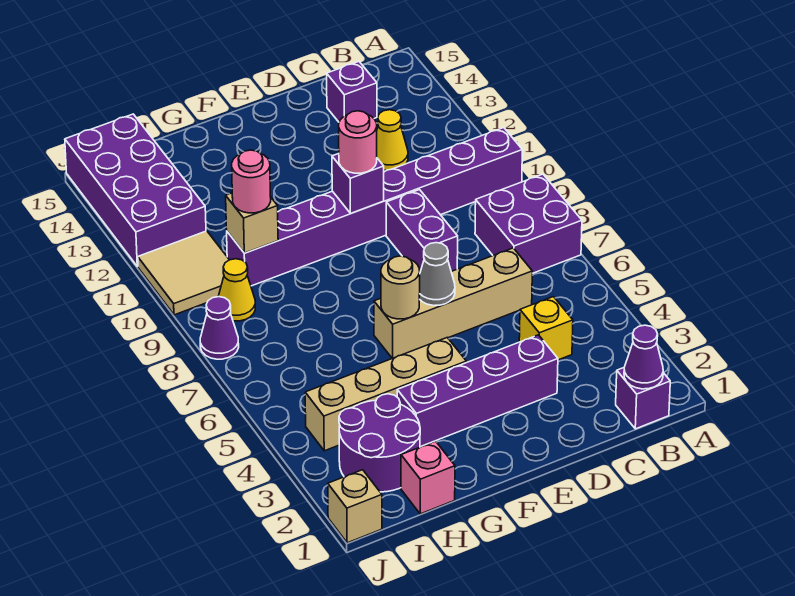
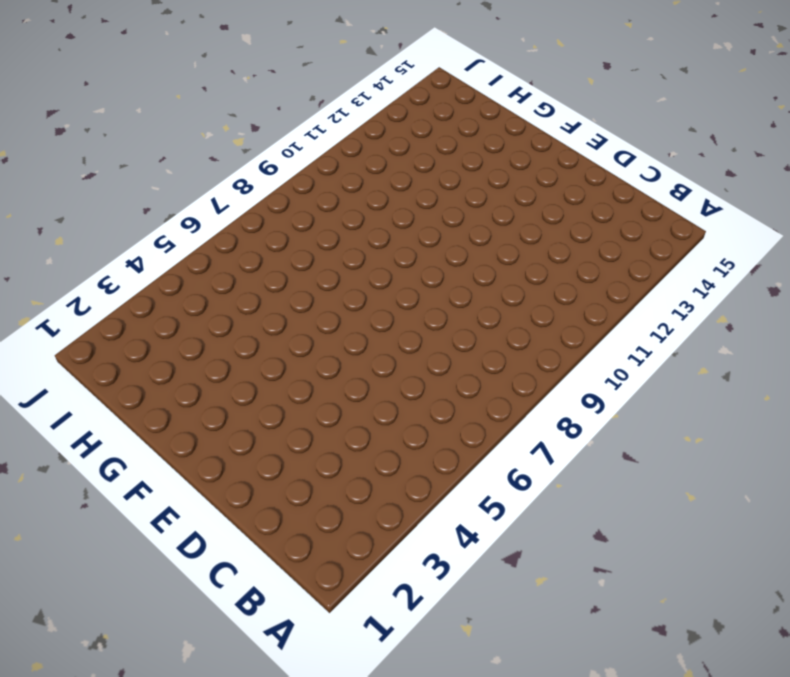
none -> purple 2x2 brick [475,174,582,273]
none -> purple 1x8 brick [227,128,522,286]
none -> purple 1x1 brick [616,368,670,429]

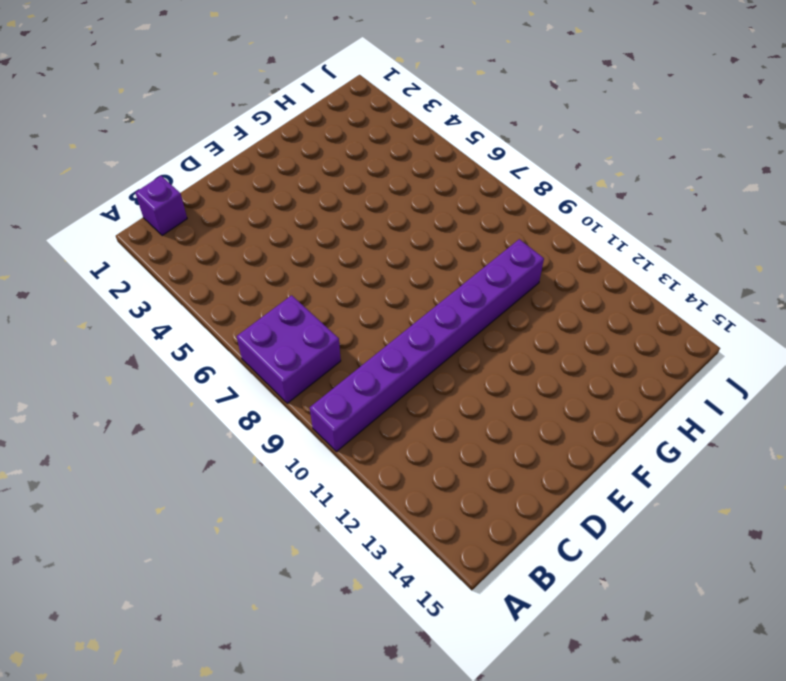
none -> yellow 1x1 brick [519,297,573,360]
none -> tan 1x4 brick [374,248,532,358]
none -> yellow 1x1 cone [377,110,408,171]

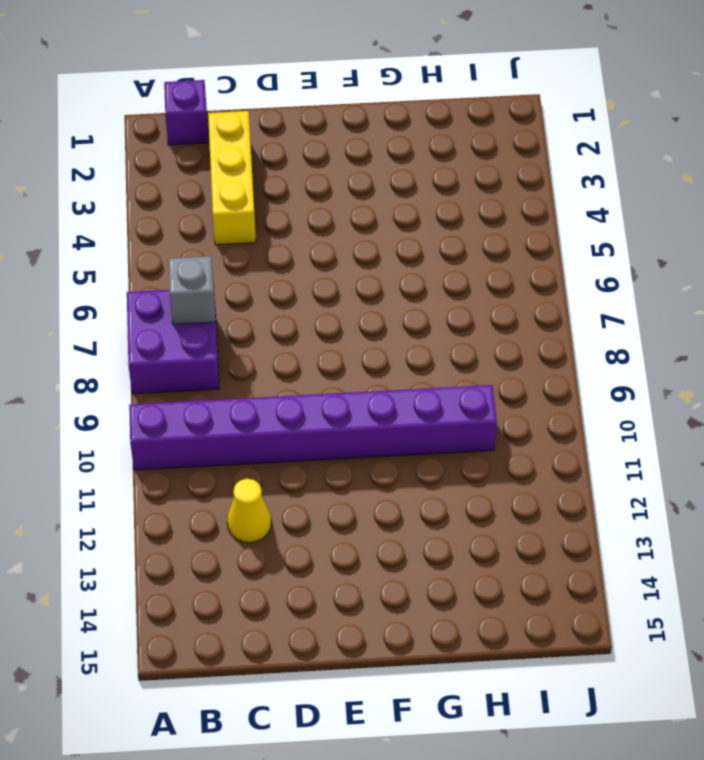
grey 1x1 brick [168,256,215,324] -> none
yellow 1x3 brick [208,111,256,245] -> yellow 1x1 brick [519,297,573,360]
none -> tan 1x4 brick [374,248,532,358]
none -> purple 1x1 brick [327,62,377,122]
none -> purple 1x4 brick [397,335,558,447]

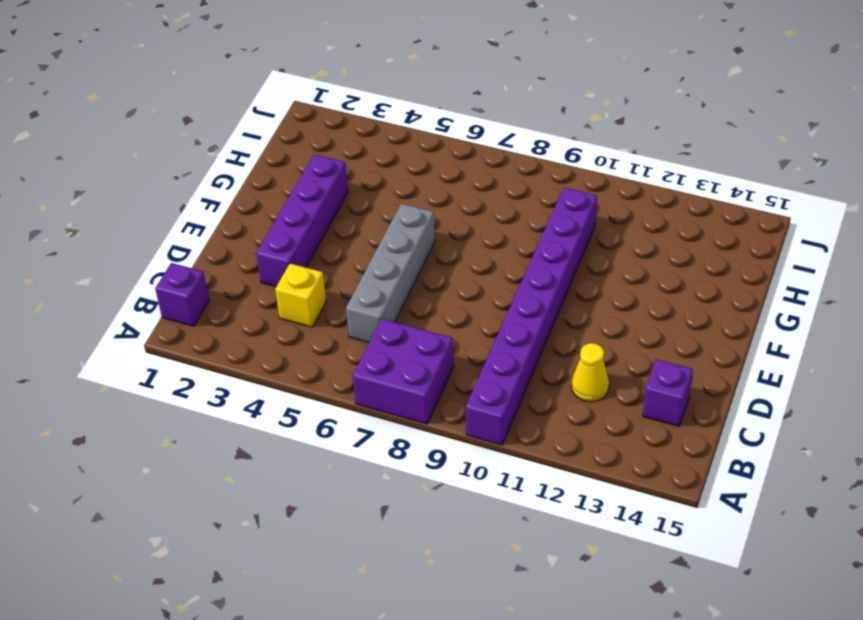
grey 1x4 brick [346,204,435,342] -> tan 1x4 brick [374,248,532,358]
none -> purple 1x2 brick [386,190,458,272]
none -> tan 1x4 brick [305,338,466,451]
none -> pink 1x1 brick [401,441,455,514]

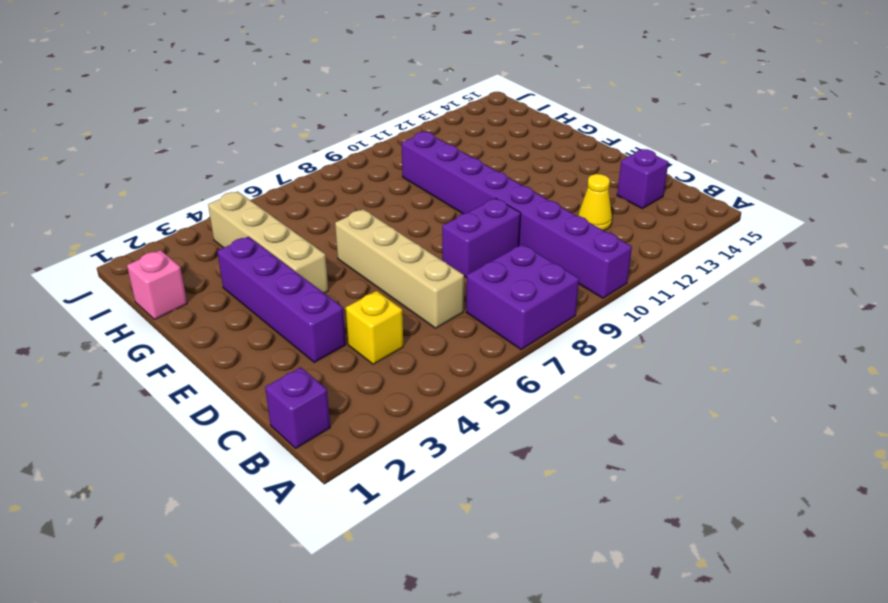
none -> purple 2x2 round brick [339,394,420,492]
none -> yellow 1x1 cone [218,259,255,321]
none -> tan 2x2 tile [138,231,229,315]

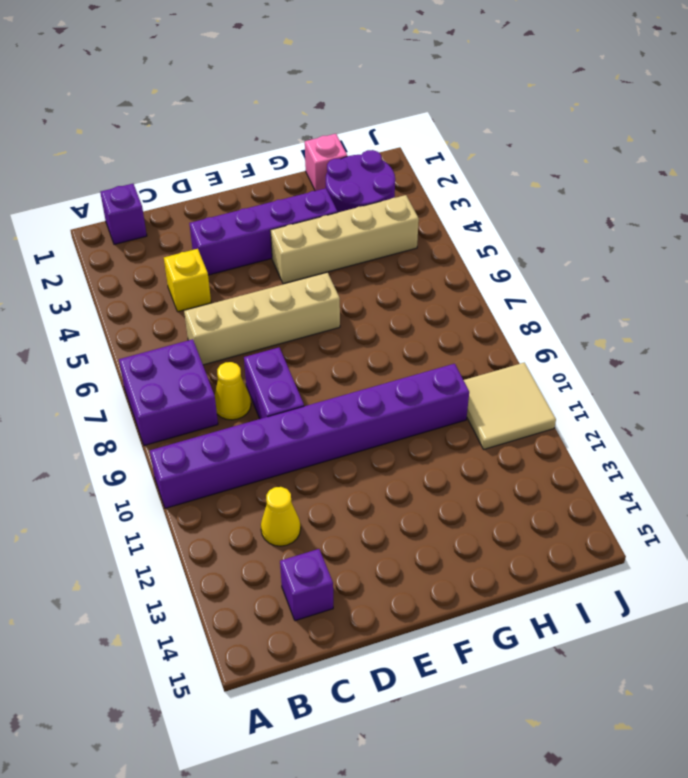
yellow 1x1 cone [215,362,251,420] -> yellow 1x1 cone moved to [218,259,255,321]
none -> purple 2x4 brick [65,114,206,267]
none -> tan 1x1 brick [328,470,382,543]
none -> purple 1x1 cone [200,297,239,359]

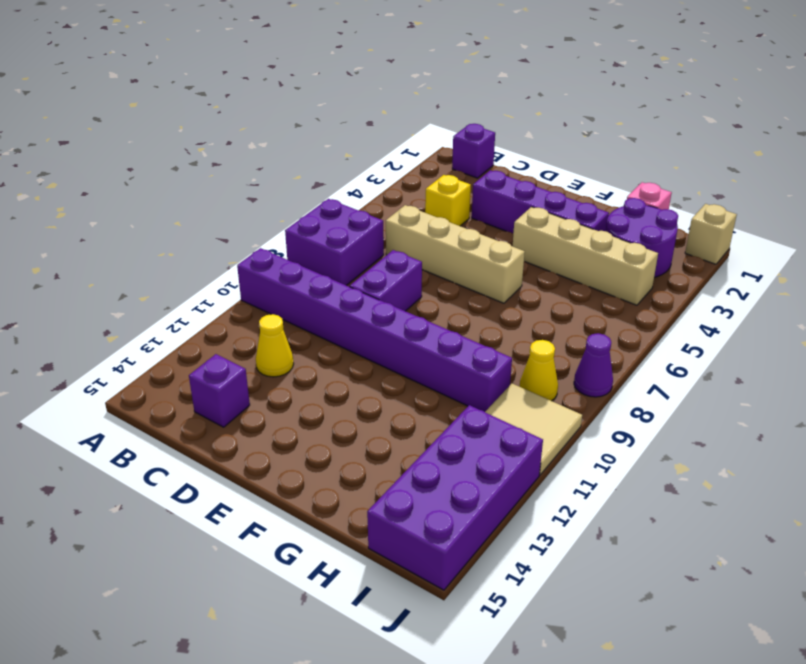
none -> purple 1x1 cone [624,325,663,389]
none -> grey 1x1 cone [419,243,455,306]
none -> purple 1x1 brick [332,154,384,213]

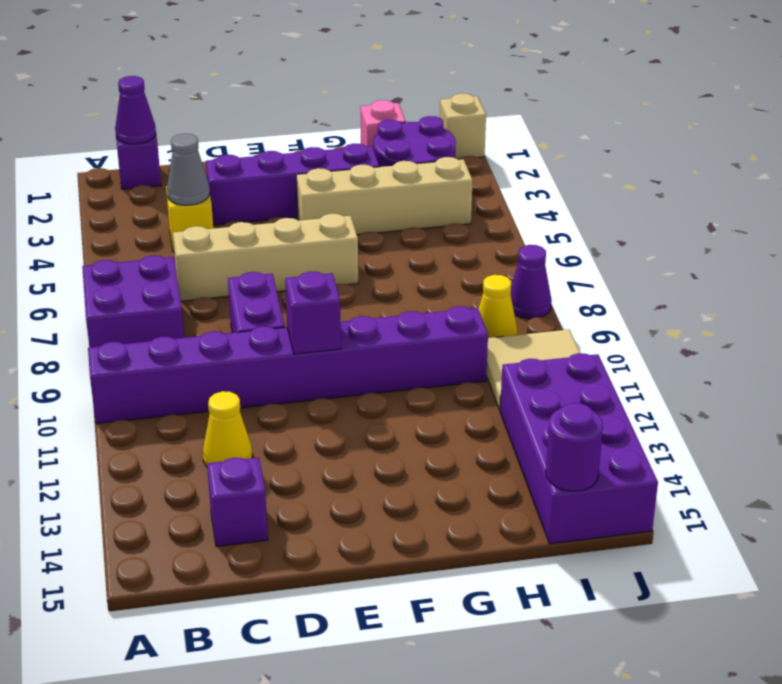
grey 1x1 cone [167,134,210,205] -> grey 1x1 cone moved to [419,243,455,306]
purple 1x1 round brick [546,403,603,491] -> none
none -> tan 1x1 round brick [381,256,420,319]
none -> tan 1x1 brick [226,193,278,253]
none -> pink 1x1 round brick [339,111,377,173]

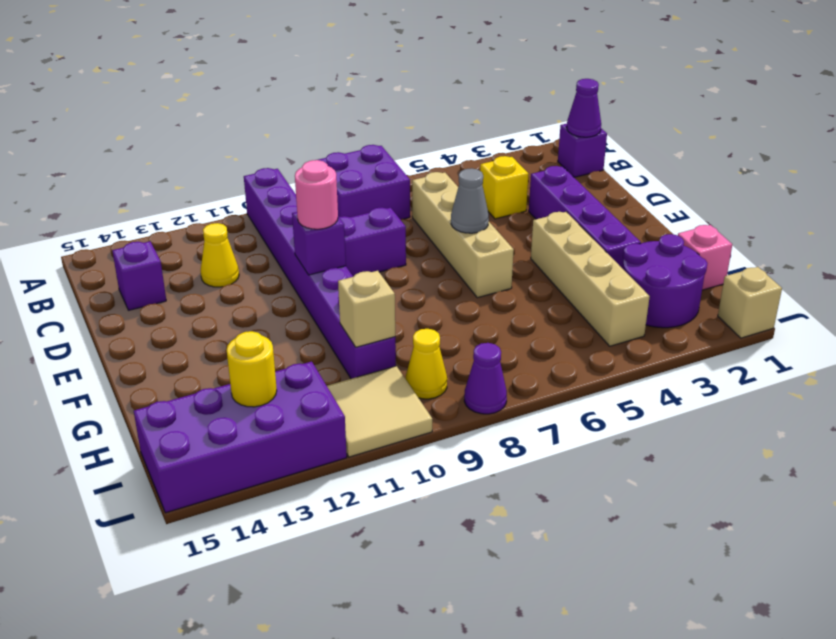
yellow 1x1 round brick [227,331,277,407] -> none
none -> tan 1x1 round brick [381,256,420,319]
none -> pink 1x1 round brick [232,150,271,213]

